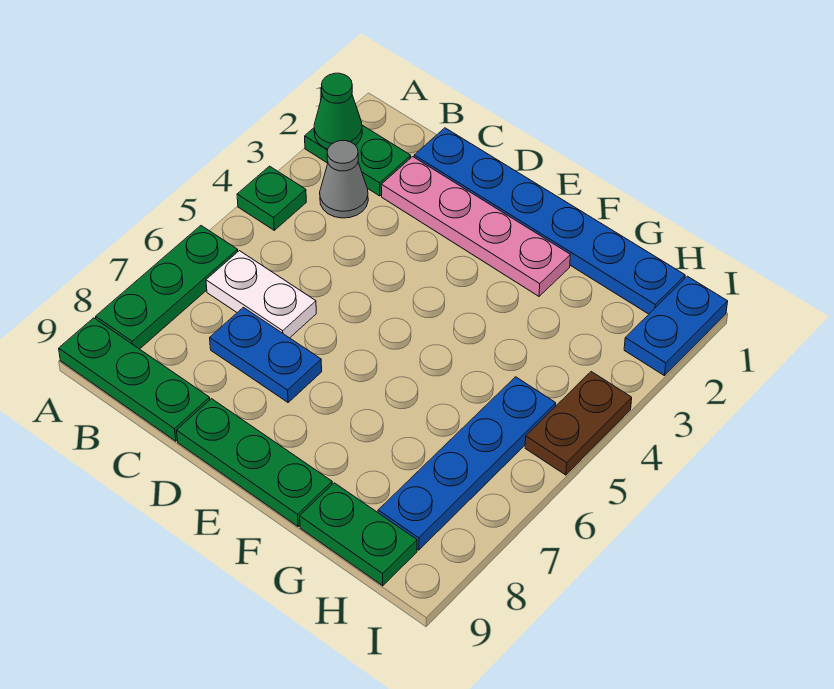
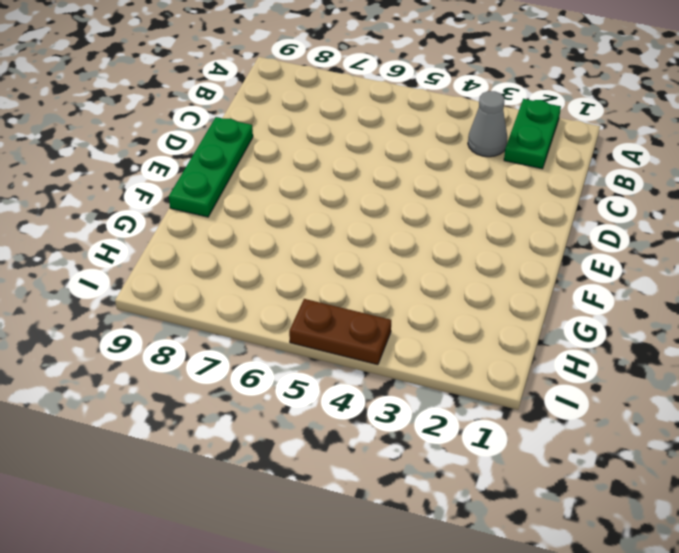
none -> green 1x1 plate [237,166,306,230]
none -> green 1x3 plate [96,226,238,349]
none -> green 1x3 plate [59,318,210,441]

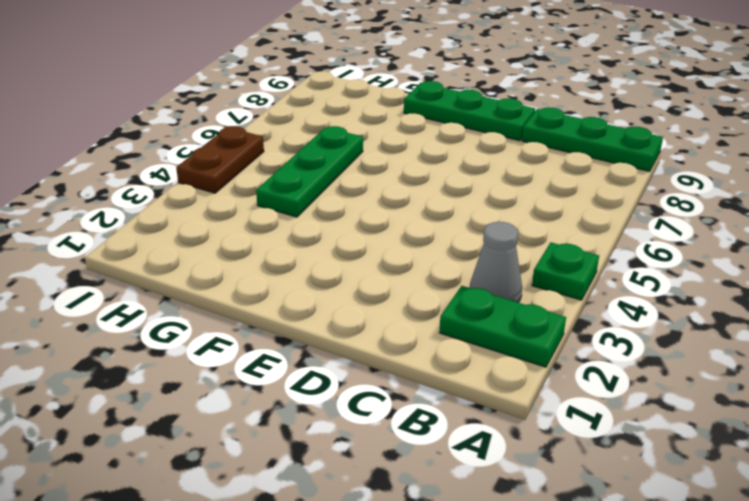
green 1x3 plate [256,126,363,217] -> green 1x3 plate moved to [96,226,238,349]
none -> white 1x2 plate [206,251,316,338]
none -> blue 1x6 plate [414,128,685,314]
none -> pink 1x4 plate [381,157,570,296]

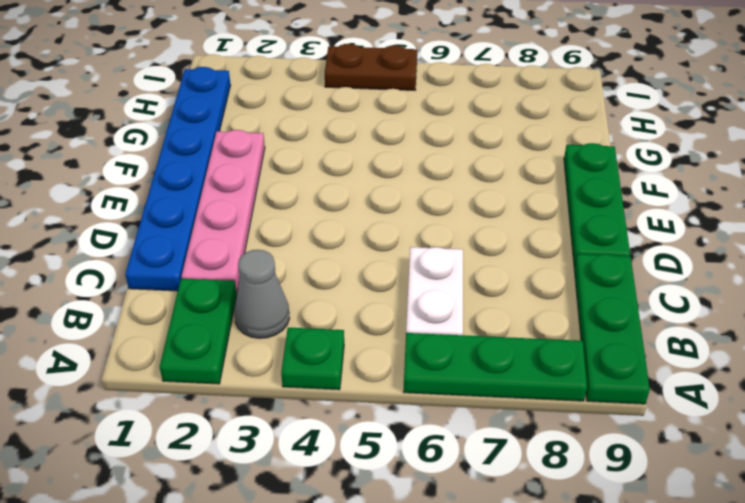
none -> blue 1x2 plate [210,307,322,402]
none -> green 1x2 plate [300,483,417,586]
none -> blue 1x4 plate [378,377,556,550]

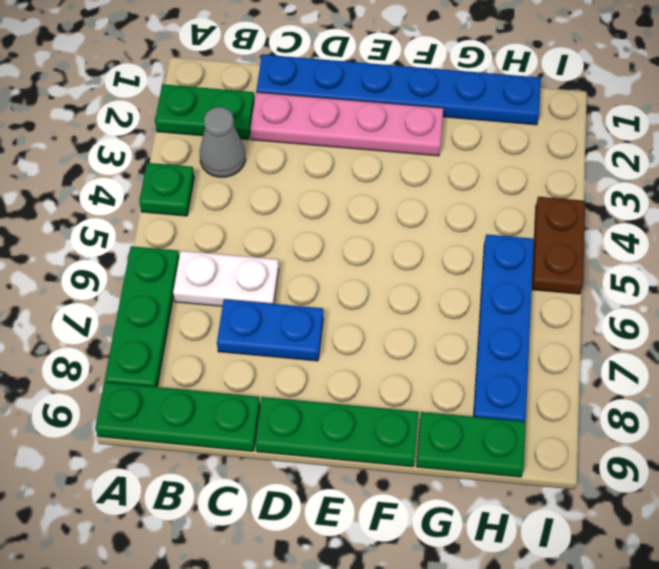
none -> blue 1x2 plate [624,276,728,376]
none -> green 1x1 cone [314,73,362,149]

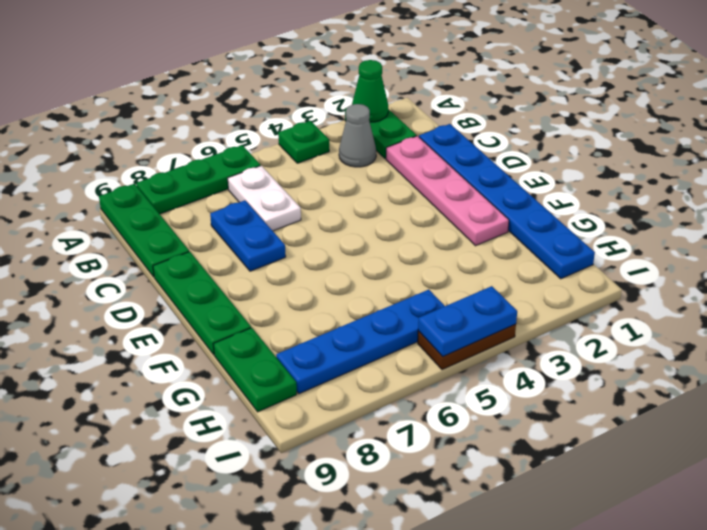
blue 1x2 plate [418,286,517,357] -> blue 1x2 plate moved to [624,276,728,376]

